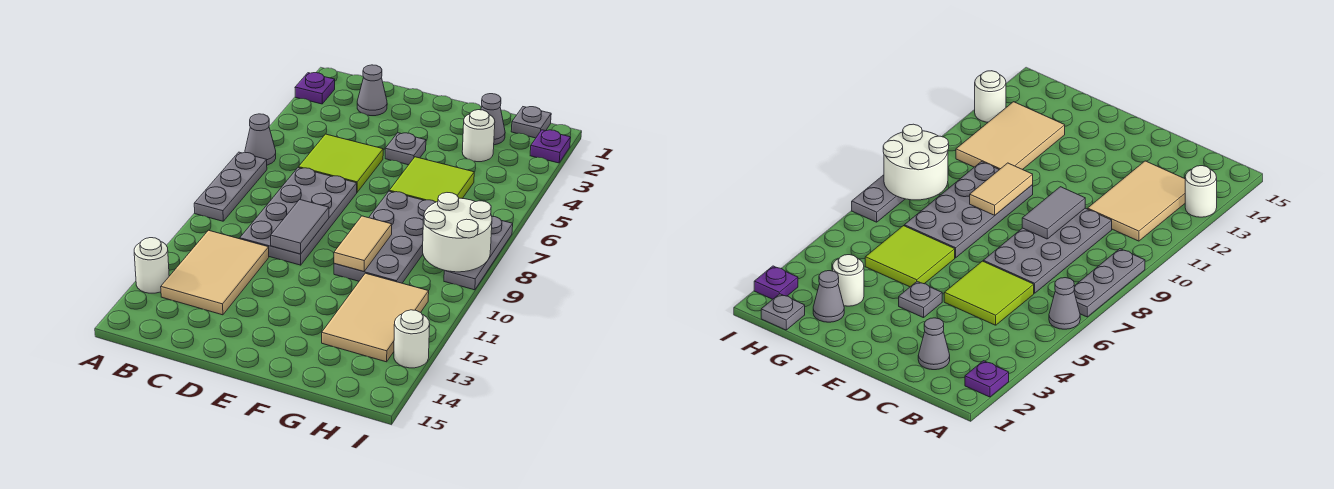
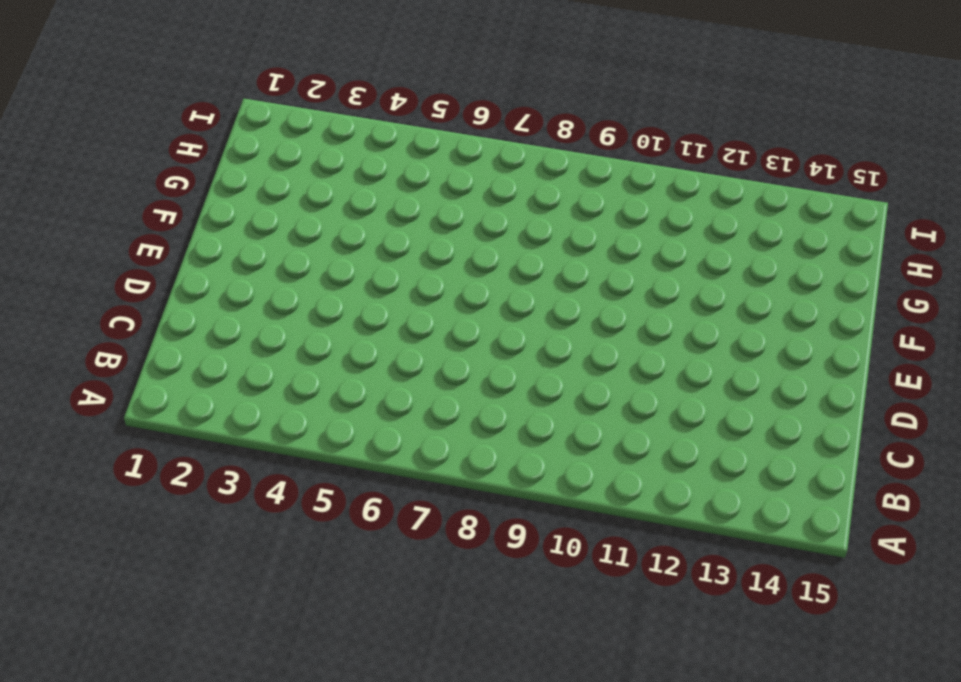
none -> purple 1x1 plate [295,73,335,104]
none -> grey 1x1 cone [245,114,276,165]
none -> grey 1x3 plate [194,152,267,221]

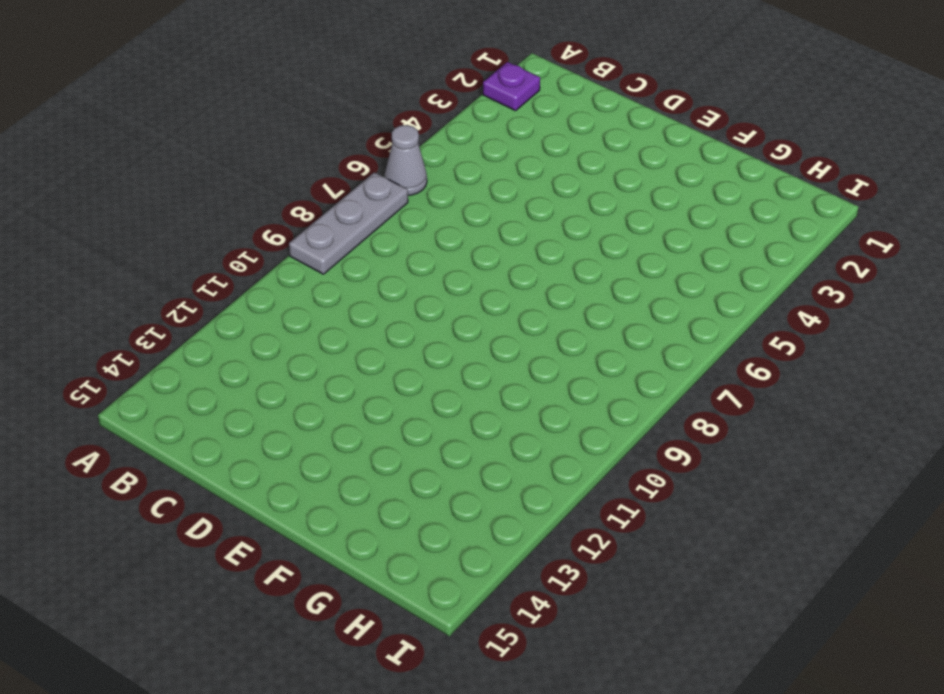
none -> white 1x1 round brick [134,238,169,293]
none -> tan 2x3 tile [161,230,269,315]
none -> grey 1x1 cone [357,65,387,116]

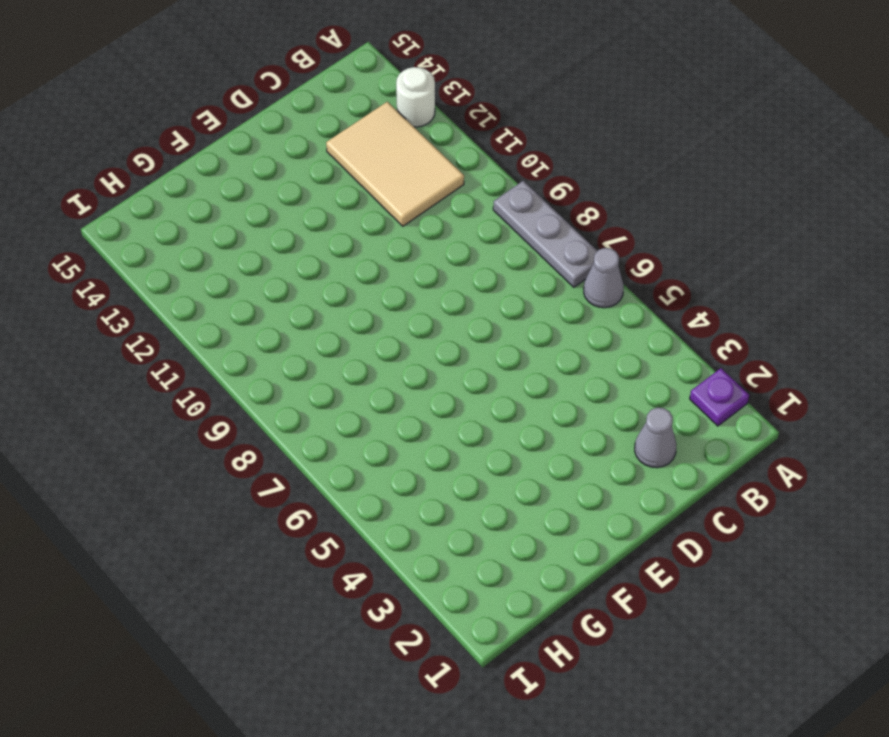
none -> lime 2x2 tile [298,134,383,192]
none -> grey 2x4 plate [240,168,357,265]
none -> grey 1x1 plate [385,133,426,165]

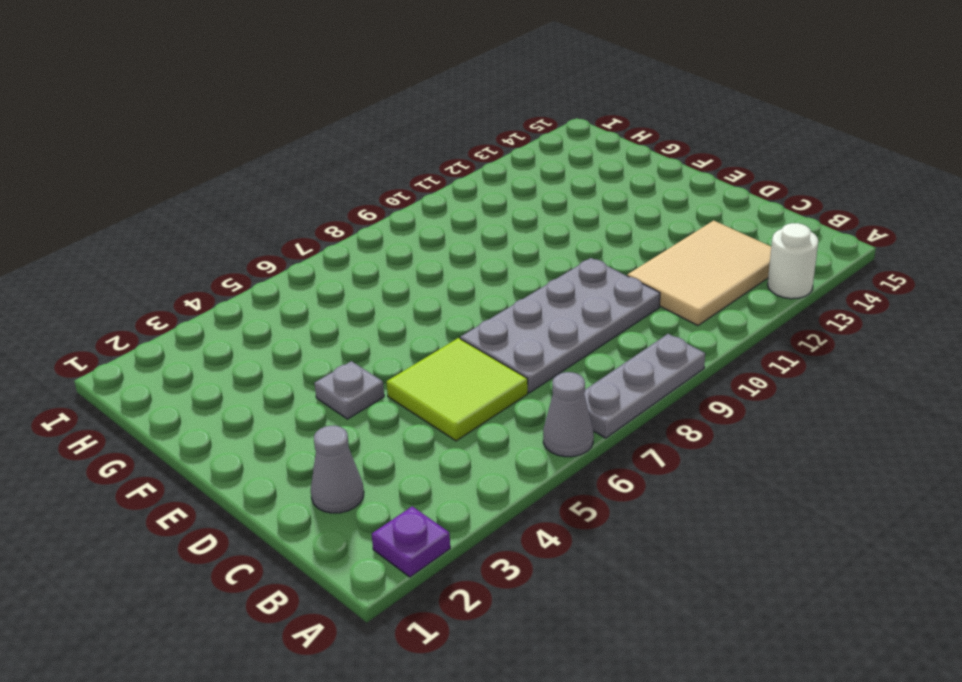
none -> lime 2x2 tile [389,157,474,202]
none -> grey 2x4 plate [334,191,435,283]
none -> grey 1x1 cone [481,94,505,145]

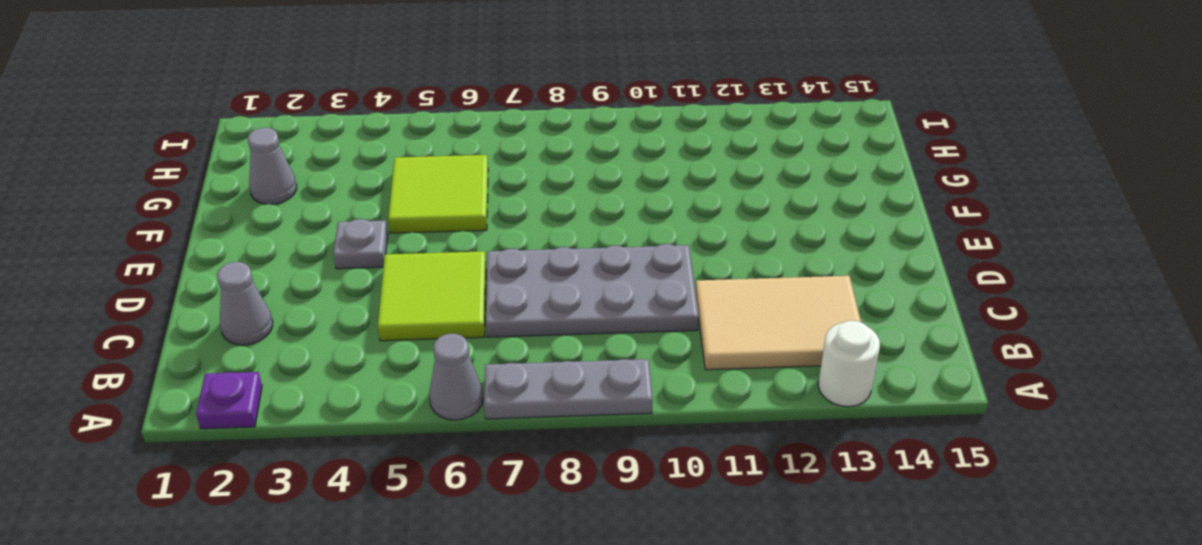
none -> grey 2x4 plate [334,191,435,283]
none -> white 1x1 round brick [462,110,495,162]
none -> tan 2x3 tile [322,273,429,362]

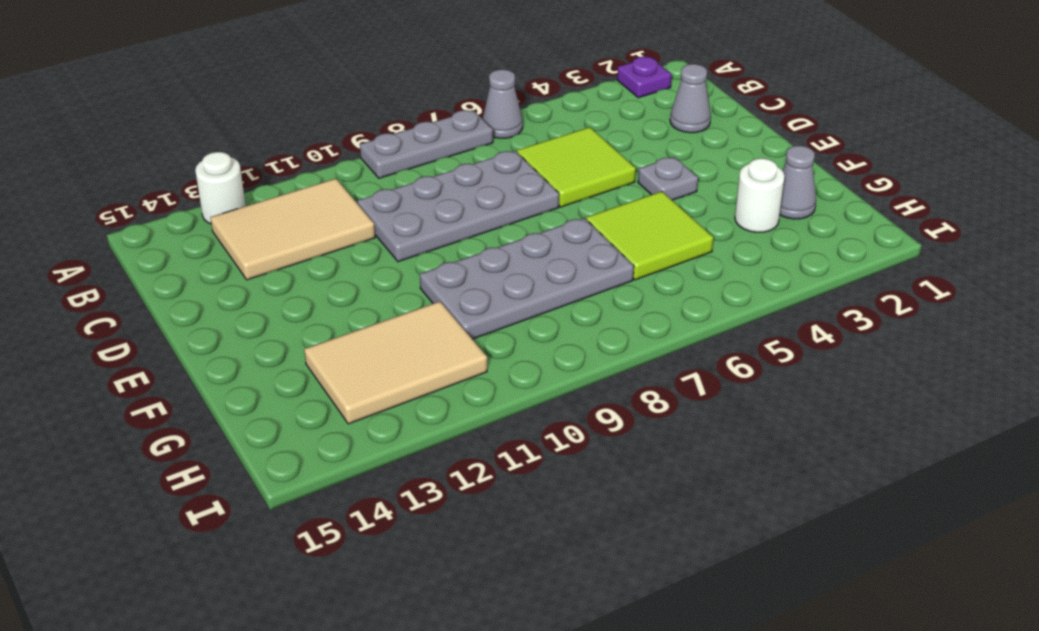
none -> grey 1x1 plate [511,107,551,138]
none -> purple 1x1 plate [530,130,571,163]
none -> grey 1x3 plate [444,216,513,290]

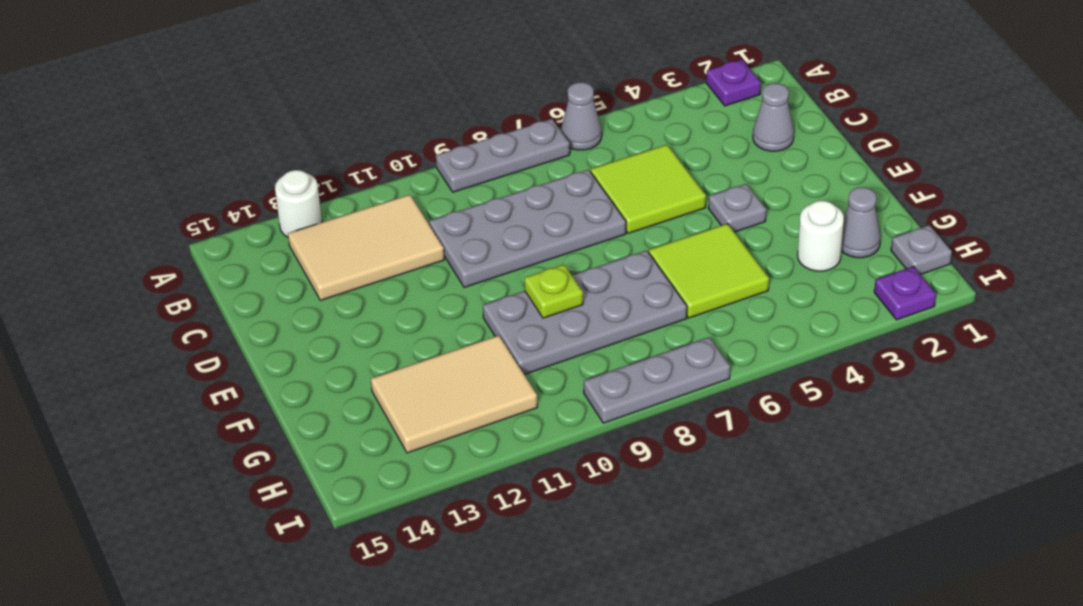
lime 1x1 plate [524,265,583,318] -> tan 1x2 tile [334,216,392,271]
none -> white 1x1 round brick [394,310,430,368]
none -> grey 1x2 tile [271,200,329,254]
none -> white 2x2 round brick [423,193,492,272]

